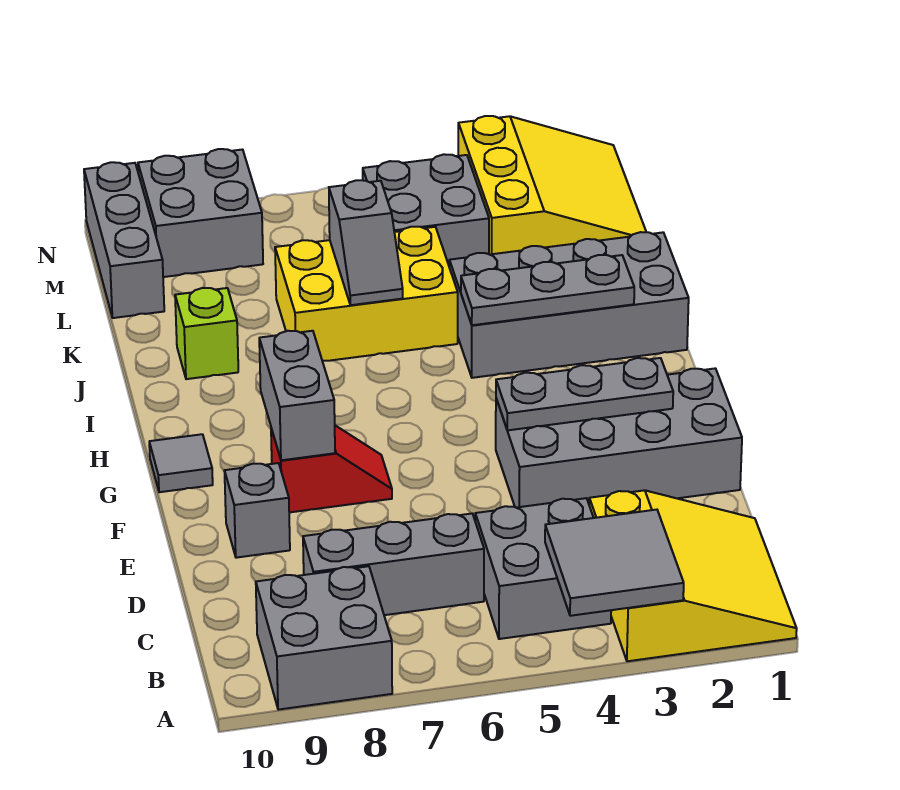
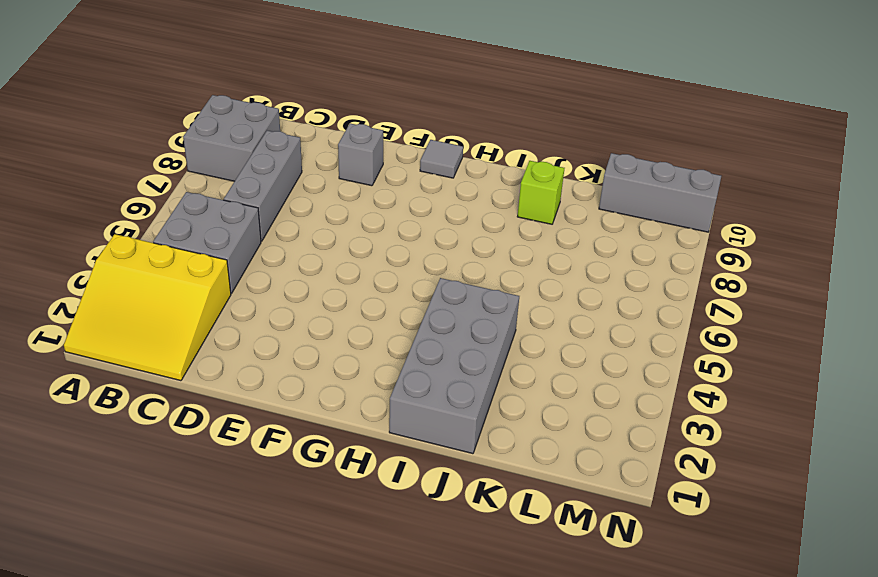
none -> grey 2x4 brick [496,368,742,508]
none -> red 1x2 slope [271,425,392,512]
none -> yellow 2x3 brick [275,227,458,361]

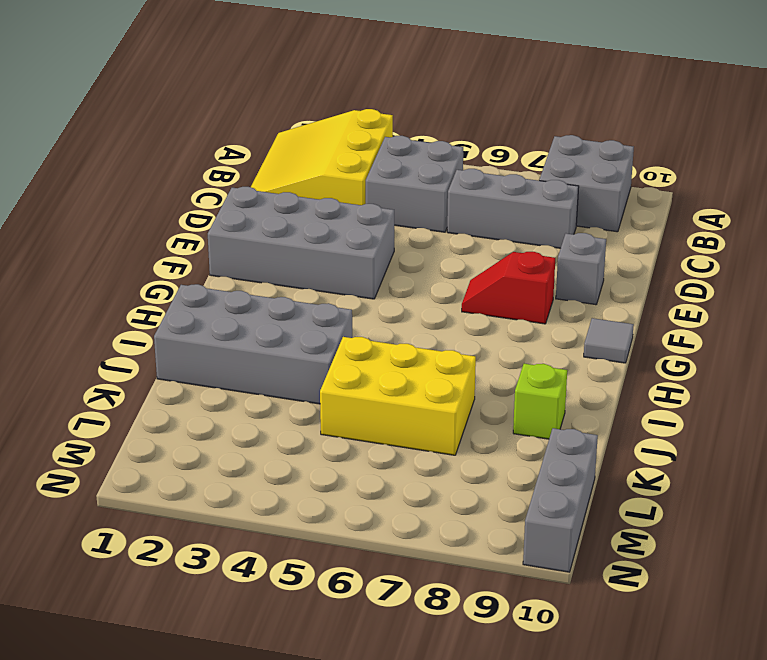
none -> yellow 3x3 slope [458,116,646,255]
none -> grey 2x2 brick [363,154,489,265]
none -> grey 2x2 brick [138,149,263,277]

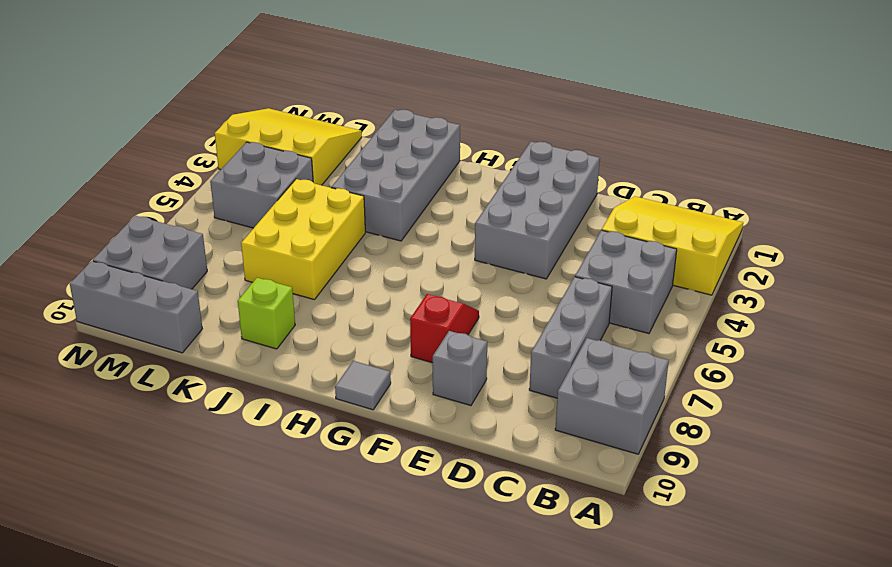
none -> grey 2x2 tile [545,510,684,616]
none -> grey 1x3 plate [496,358,673,430]
none -> grey 1x2 brick [259,331,335,460]

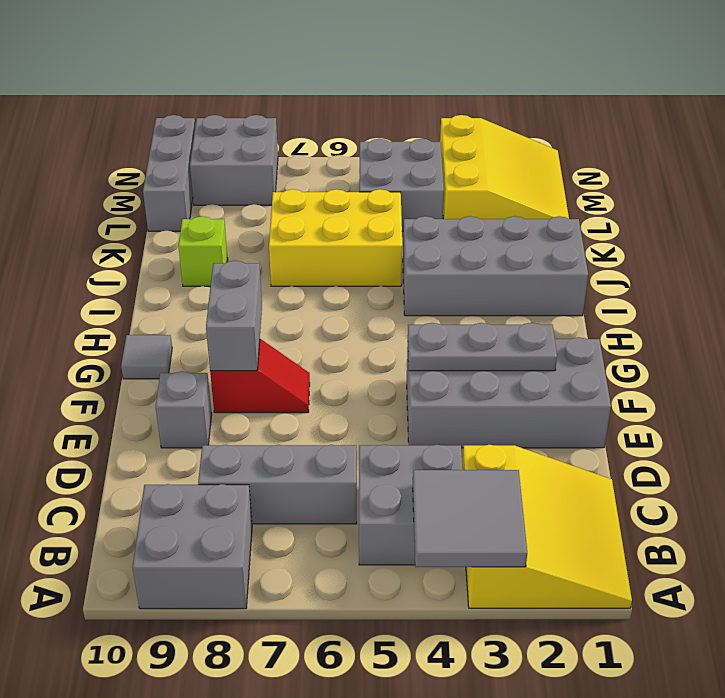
none -> grey 1x3 plate [461,255,634,325]
none -> grey 1x2 slope [329,180,403,305]

